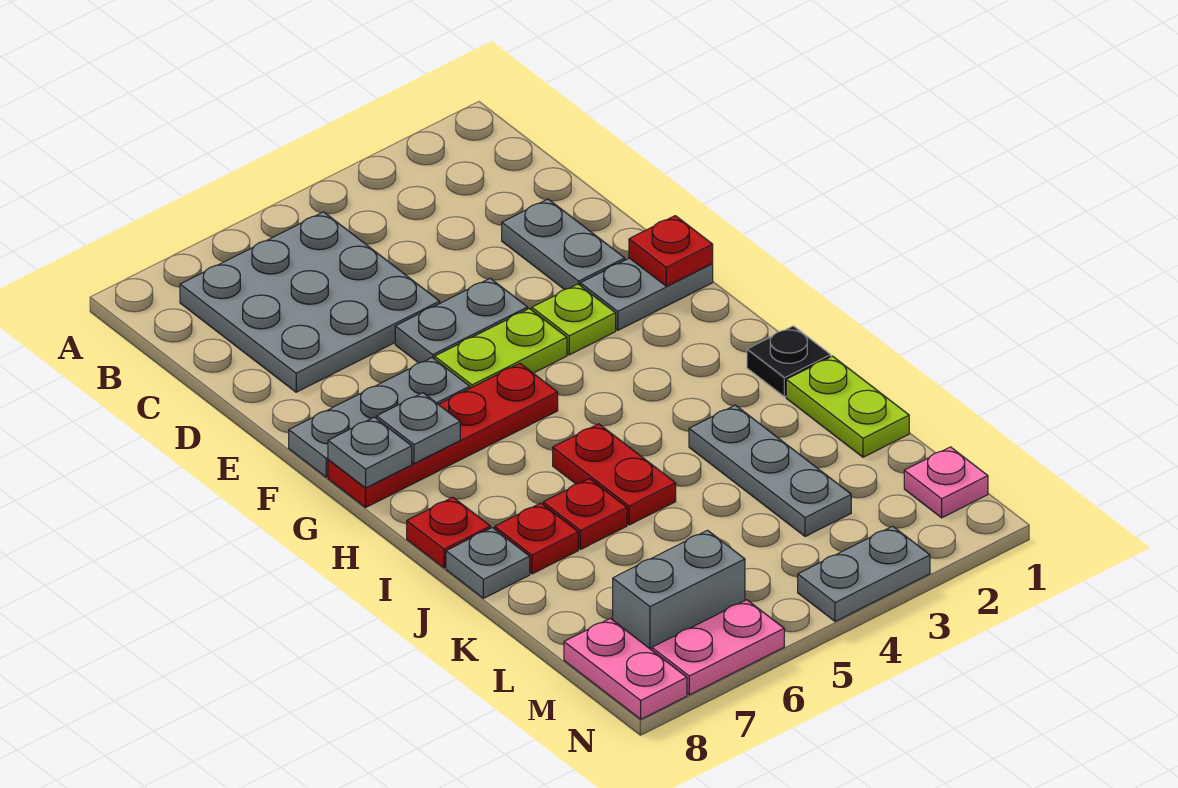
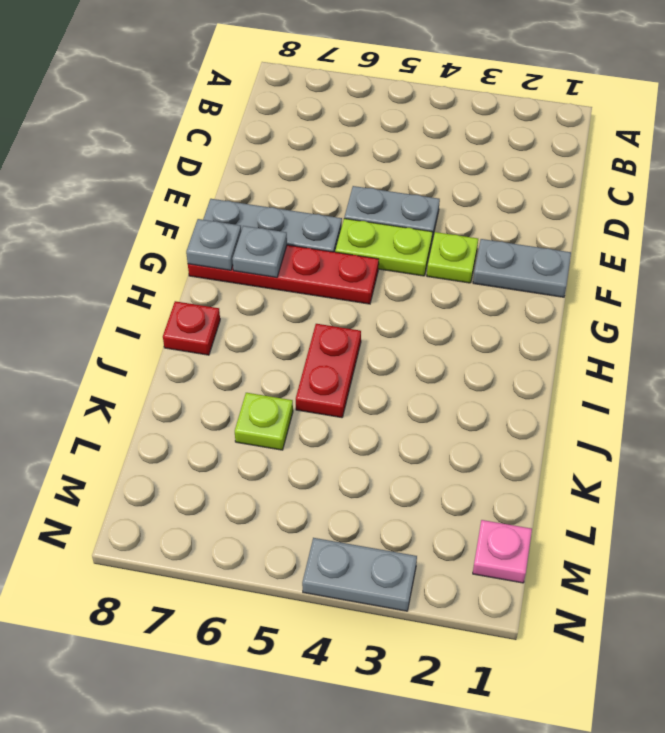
lime 1x1 plate [235,393,293,450] -> none
none -> grey 3x3 plate [180,212,440,392]
none -> grey 1x2 plate [502,199,625,290]
none -> black 1x1 plate [747,326,831,397]

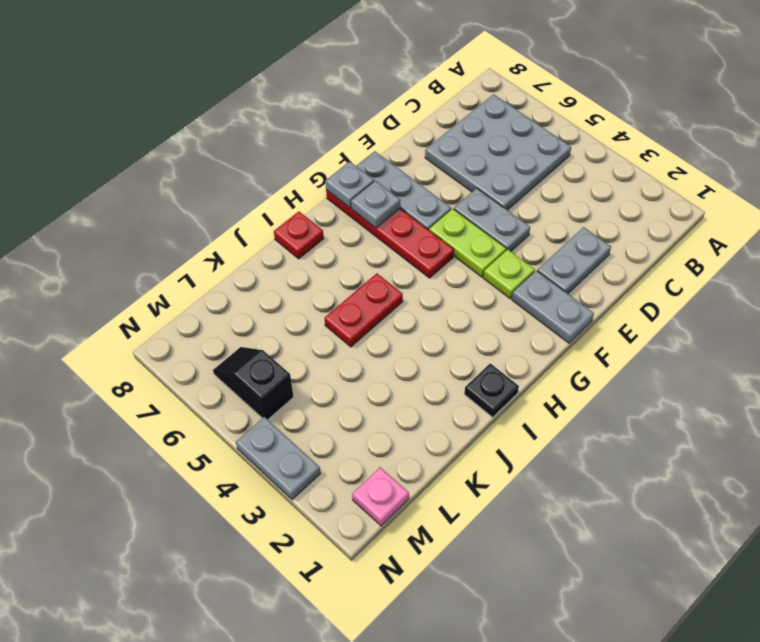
black 1x2 slope [213,347,293,420] -> grey 1x2 brick [613,530,745,650]
none -> lime 1x2 plate [786,356,909,457]
none -> grey 1x3 plate [689,405,851,537]
none -> red 1x1 plate [543,479,627,549]

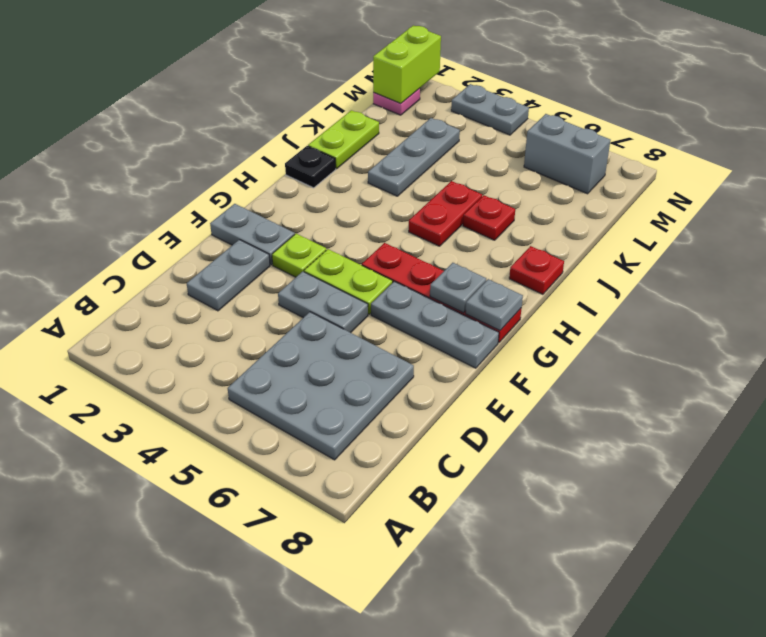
lime 1x2 brick [373,25,441,104] -> none
none -> red 1x1 plate [495,503,578,574]
none -> grey 1x1 plate [446,528,530,598]
none -> pink 1x2 plate [564,618,687,719]

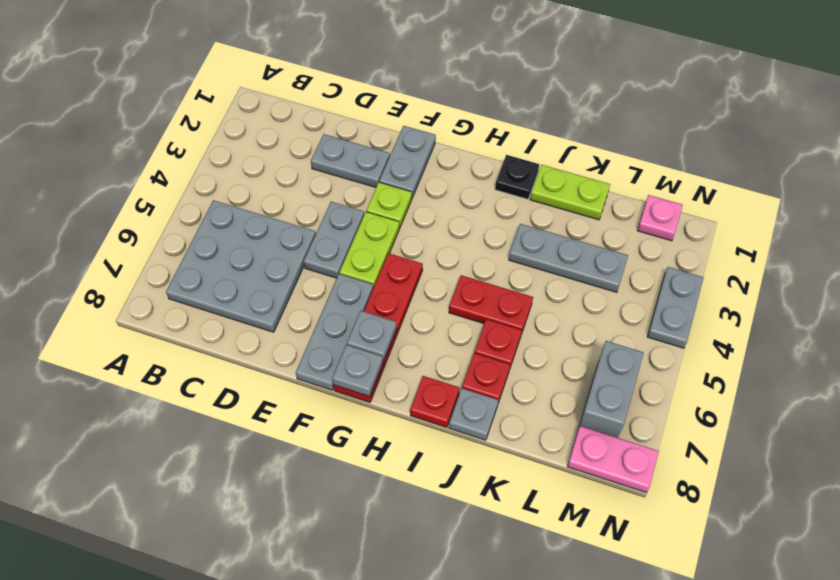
none -> pink 1x2 plate [652,600,784,695]
none -> red 1x1 plate [629,216,713,286]

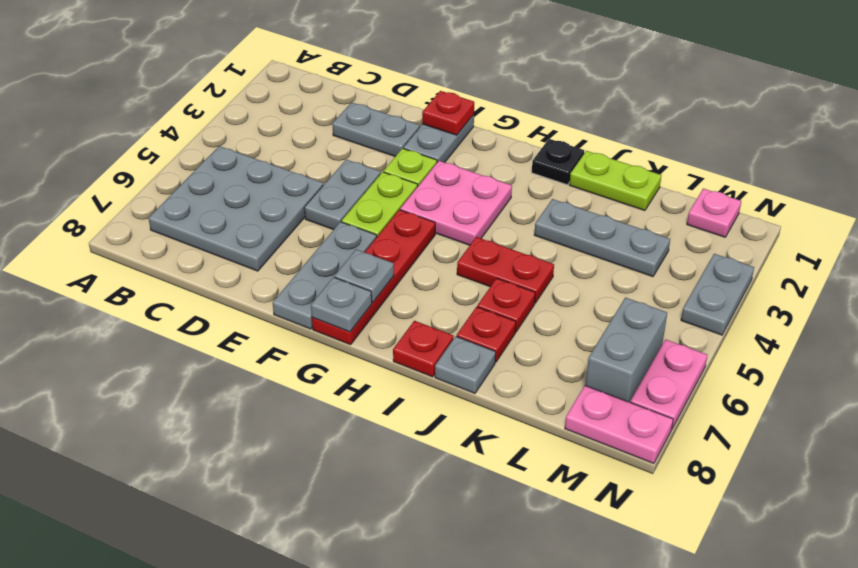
pink 2x2 plate [400,161,512,245] -> none

